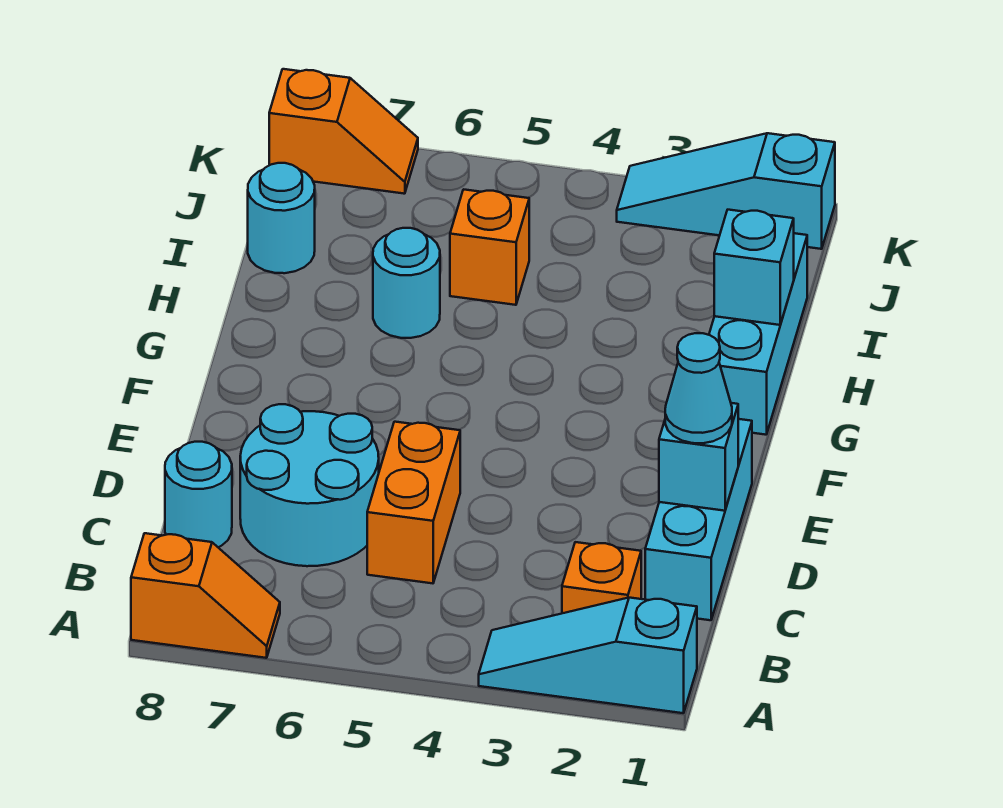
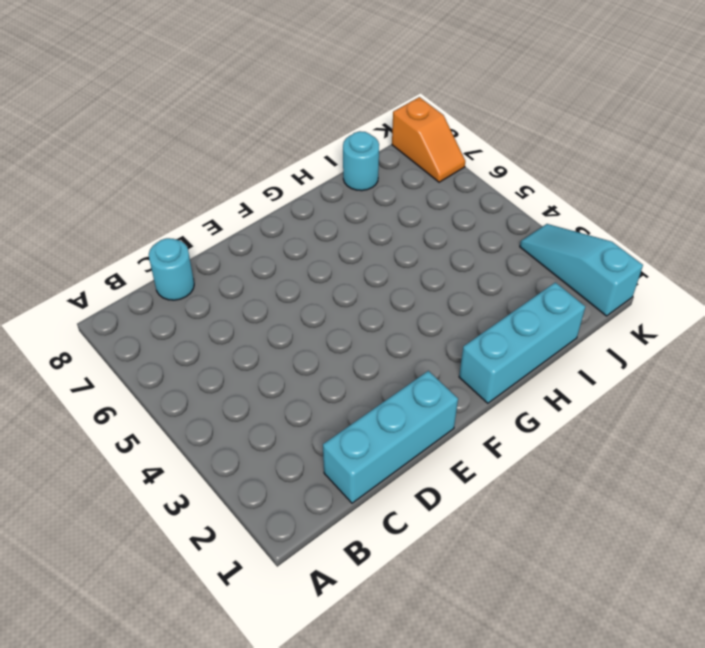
none -> cyan 1x3 slope [479,598,697,713]
none -> orange 1x2 slope [131,533,280,658]
none -> orange 1x1 brick [562,542,641,613]

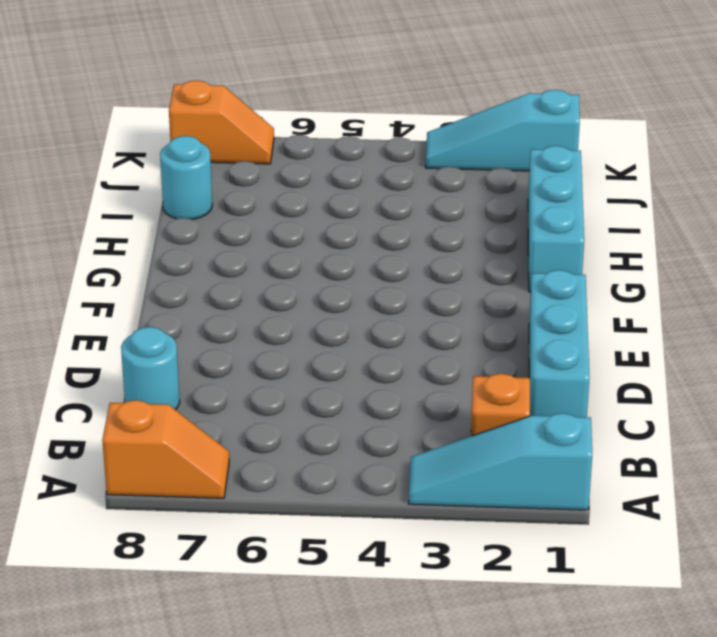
none -> orange 1x2 brick [367,422,460,583]
none -> cyan 2x2 round brick [240,404,379,566]
none -> cyan 1x1 round brick [373,228,440,338]

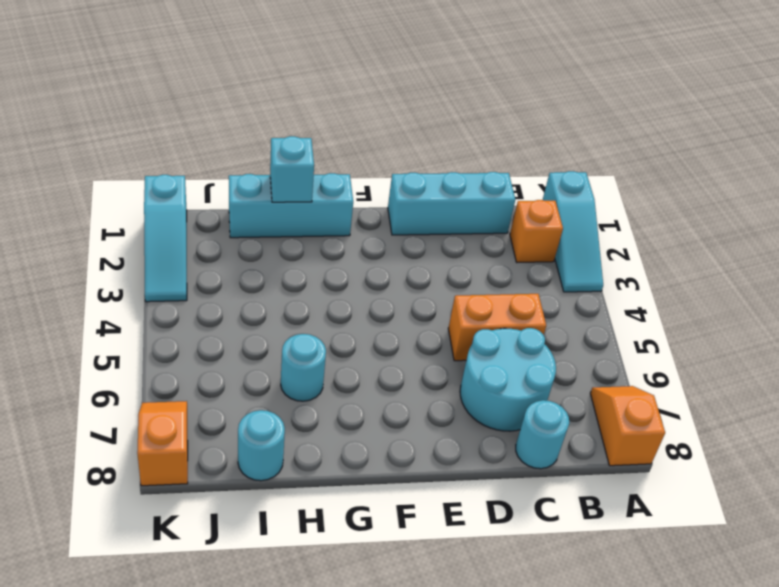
none -> orange 1x1 brick [450,189,529,305]
none -> cyan 1x1 brick [659,403,738,511]
none -> cyan 1x1 cone [665,333,732,443]

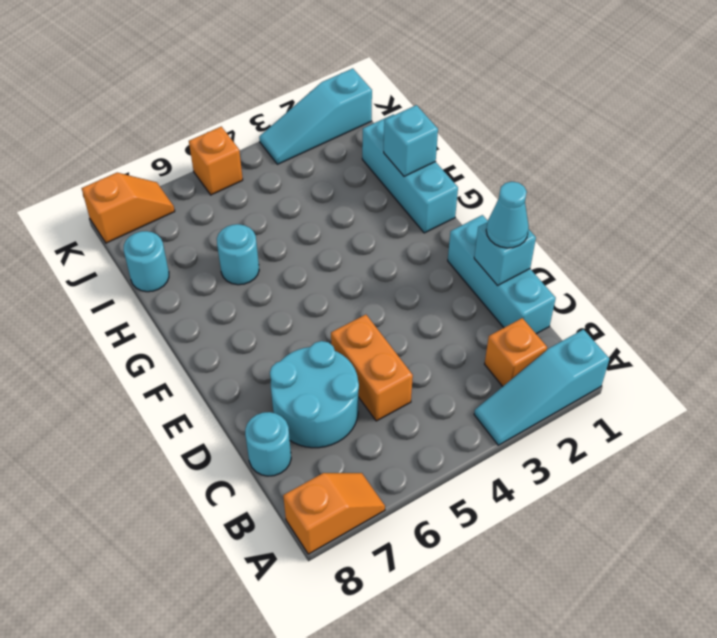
orange 1x1 brick [189,127,243,195] -> orange 1x1 brick moved to [450,189,529,305]

